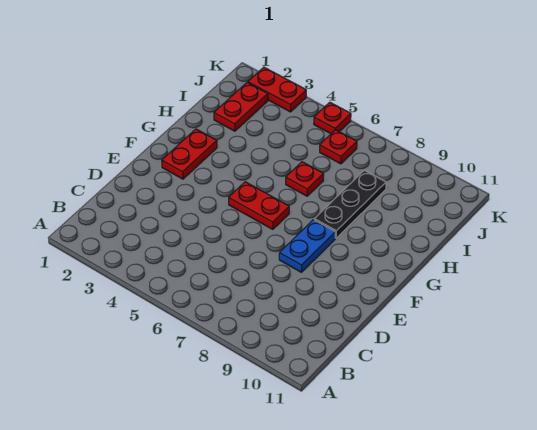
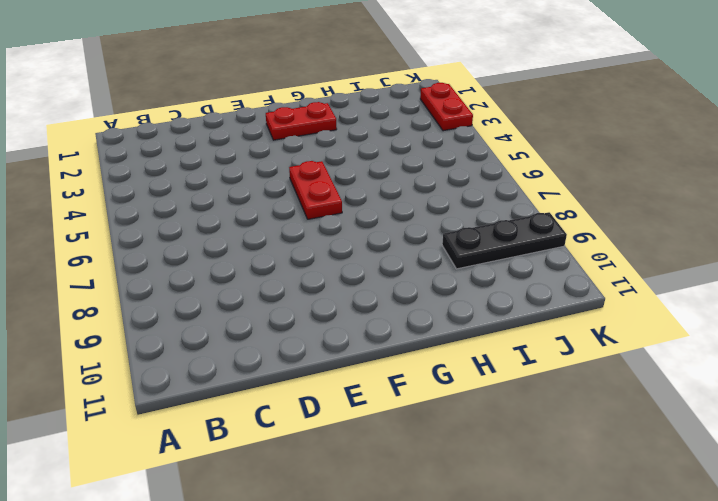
black 1x3 plate [442,212,567,269] -> black 1x3 plate moved to [314,170,386,238]
none -> blue 1x2 plate [279,220,335,272]
none -> red 1x1 plate [286,162,324,196]

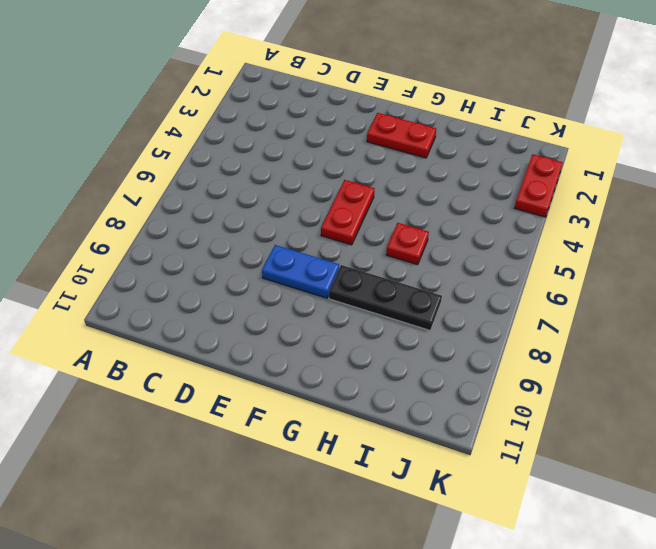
none -> red 1x2 plate [214,83,268,131]
none -> red 1x1 plate [320,130,357,164]

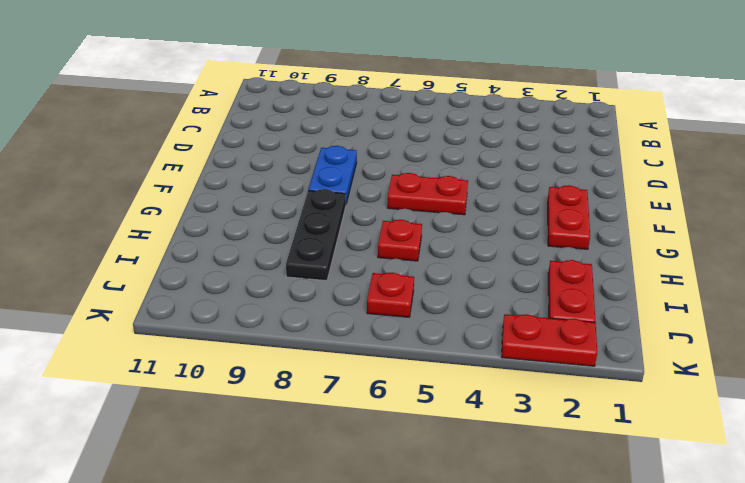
none -> red 1x1 plate [314,102,351,134]

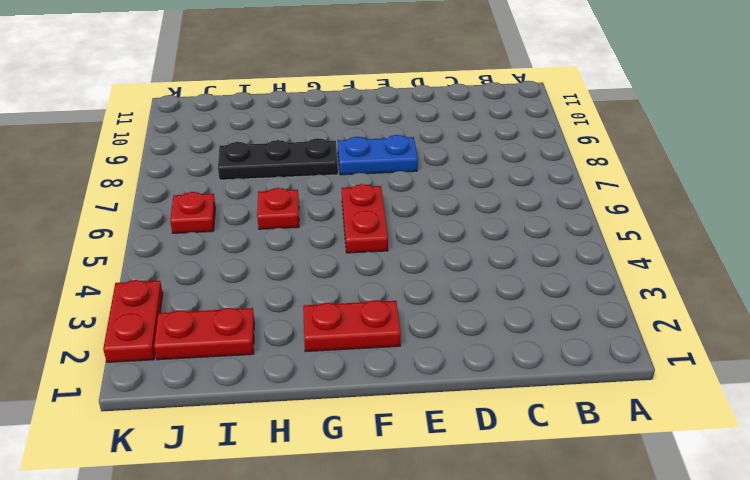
none -> red 1x1 plate [314,102,351,134]

